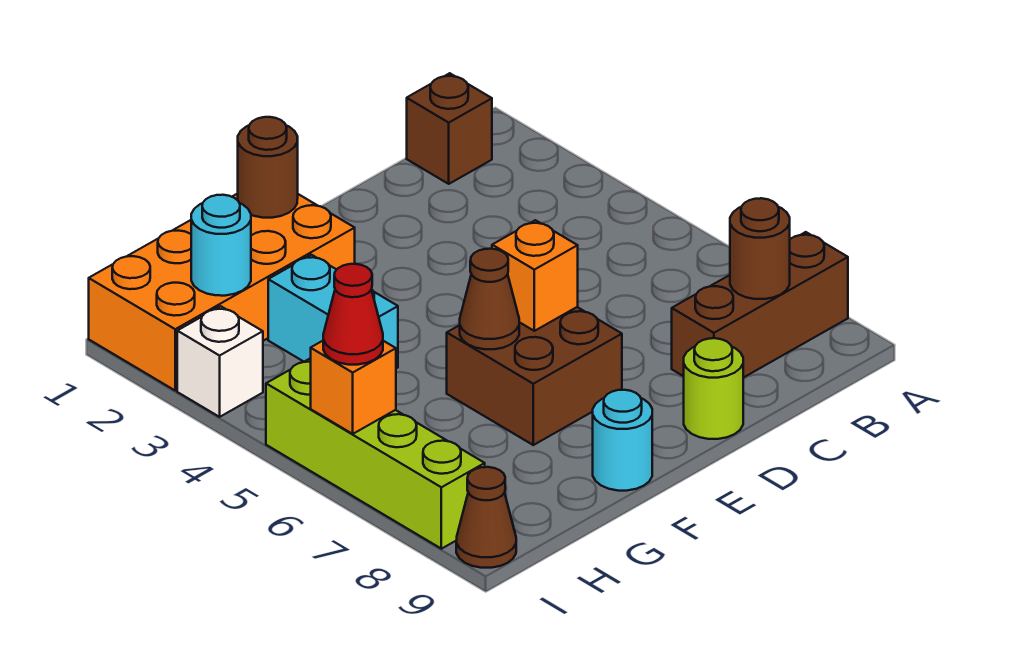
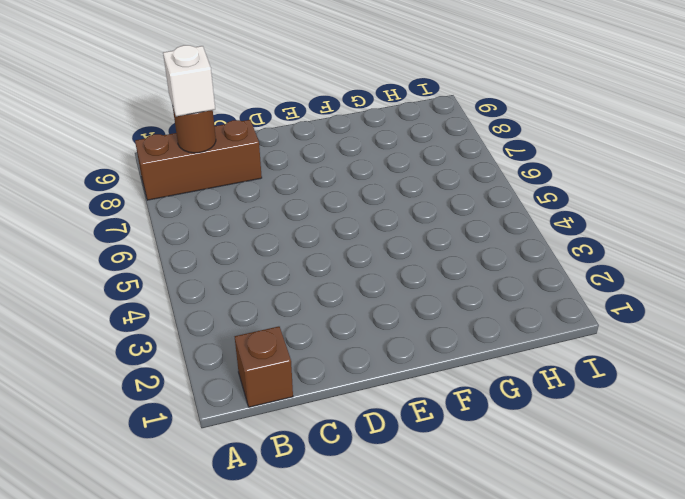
white 1x1 brick [163,45,215,116] -> white 1x1 brick moved to [177,306,263,417]
none -> lime 1x1 round brick [684,338,743,439]
none -> brown 2x2 brick [447,307,622,445]
none -> orange 2x4 brick [89,194,355,390]

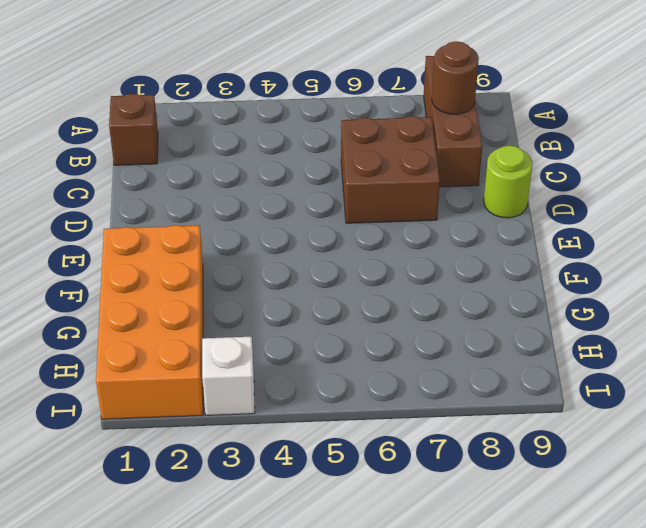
brown 2x2 brick [341,116,440,223] -> brown 2x2 brick moved to [447,307,622,445]
none -> cyan 1x1 round brick [593,390,652,491]
none -> cyan 1x2 brick [268,255,398,368]
none -> lime 1x4 brick [266,359,485,549]

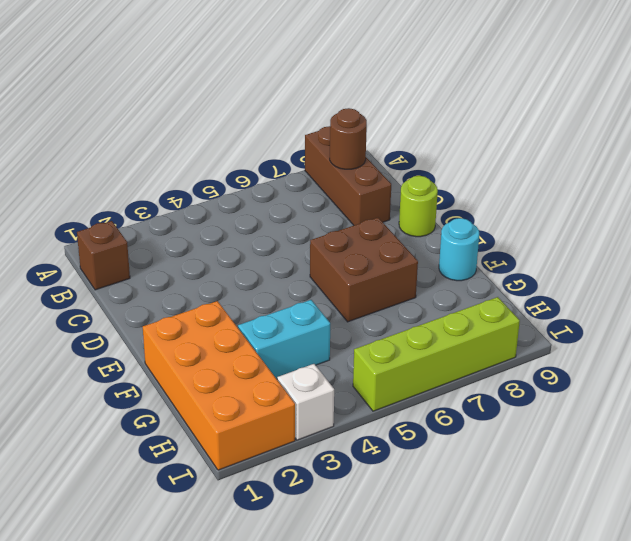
none -> brown 1x1 cone [456,467,516,568]
none -> orange 1x1 brick [492,220,578,331]
none -> brown 1x1 round brick [238,117,298,218]

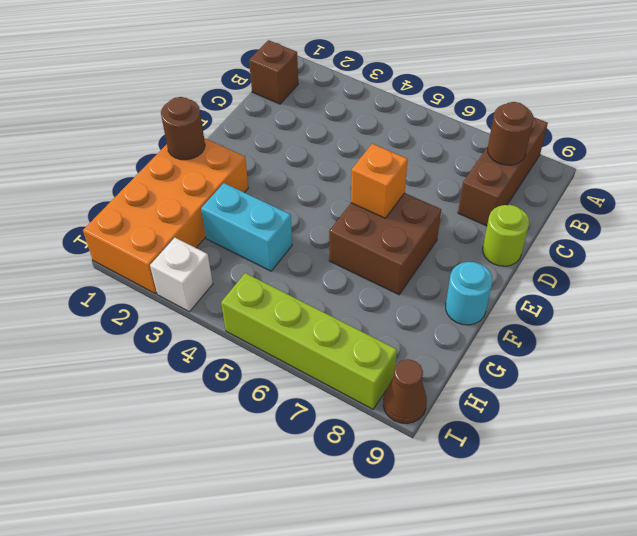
none -> brown 1x1 cone [460,249,519,349]
none -> cyan 1x1 round brick [191,195,251,296]
none -> orange 1x1 brick [311,341,396,434]

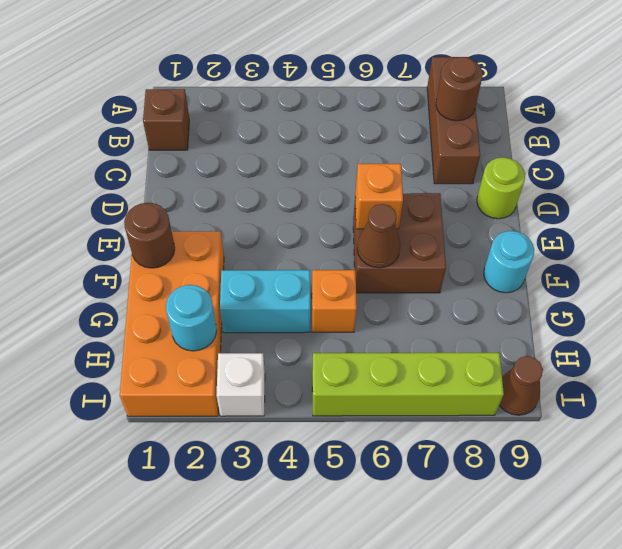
orange 1x1 brick [312,270,357,332] -> orange 1x1 brick moved to [311,341,396,434]
none -> red 1x1 cone [323,264,383,365]

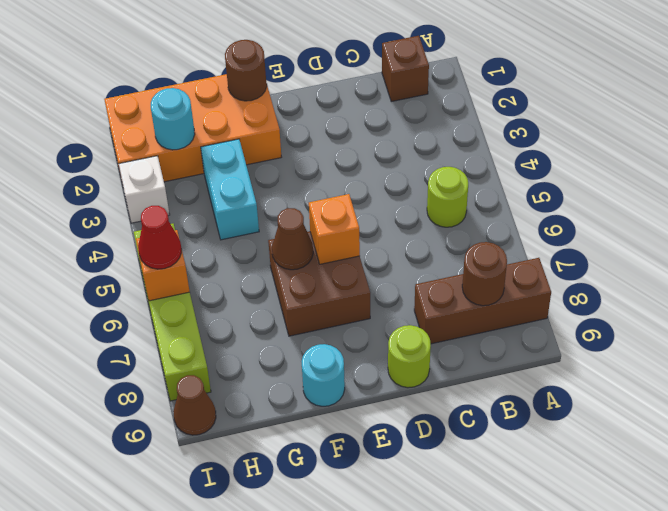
lime 1x1 round brick [427,167,468,227] -> none

